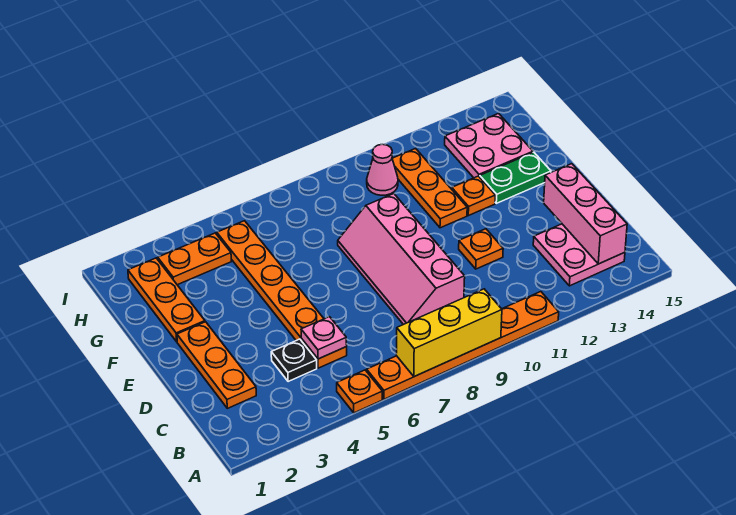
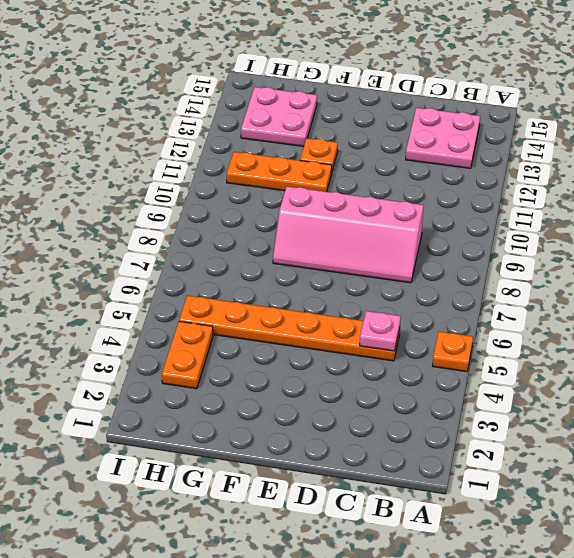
none -> orange 1x6 plate [367,292,559,399]
none -> orange 1x3 plate [177,322,256,408]
none -> black 1x1 plate [271,339,317,382]

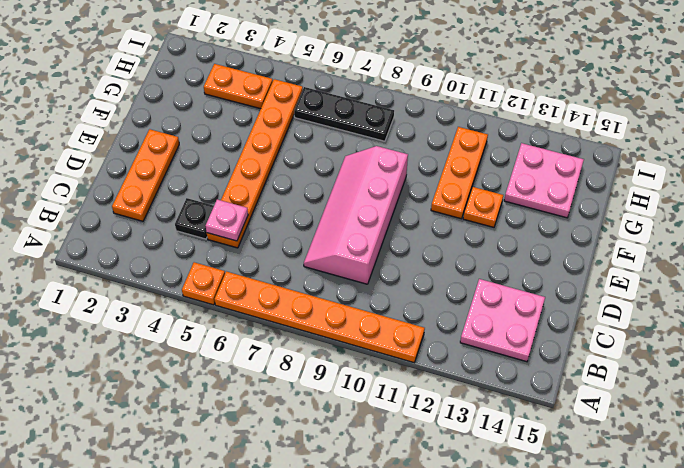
black 1x3 plate [294,87,394,141] -> none
none -> orange 1x1 plate [459,229,503,269]
none -> orange 1x3 plate [128,258,205,342]
none -> green 1x2 plate [480,152,551,203]

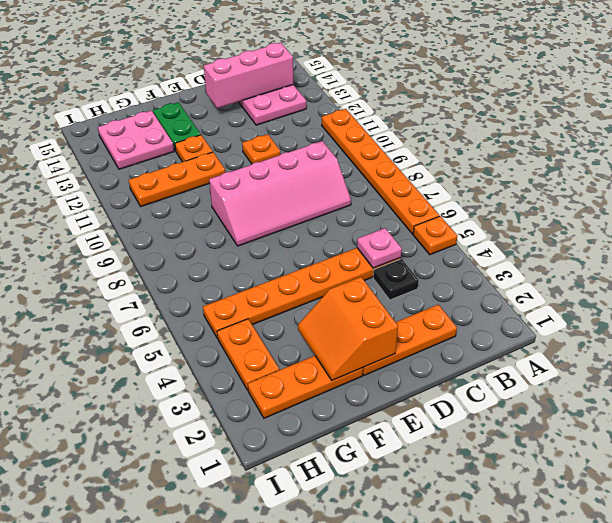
orange 2x2 slope [298,277,398,380] -> none
none -> pink 1x1 cone [367,144,398,195]
none -> yellow 1x3 brick [396,289,502,377]

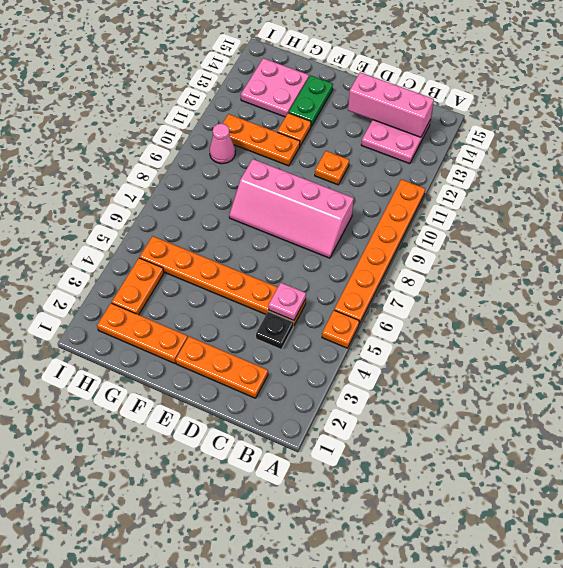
none -> yellow 1x3 brick [396,289,502,377]

